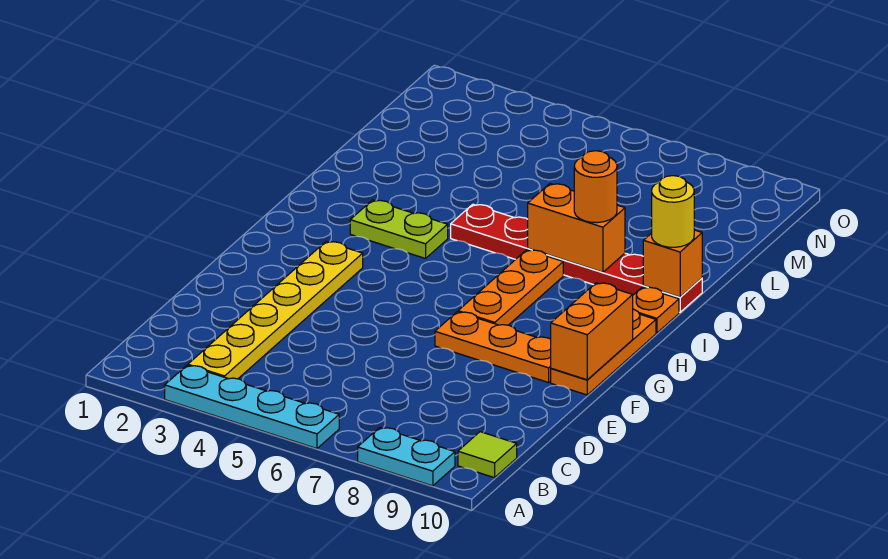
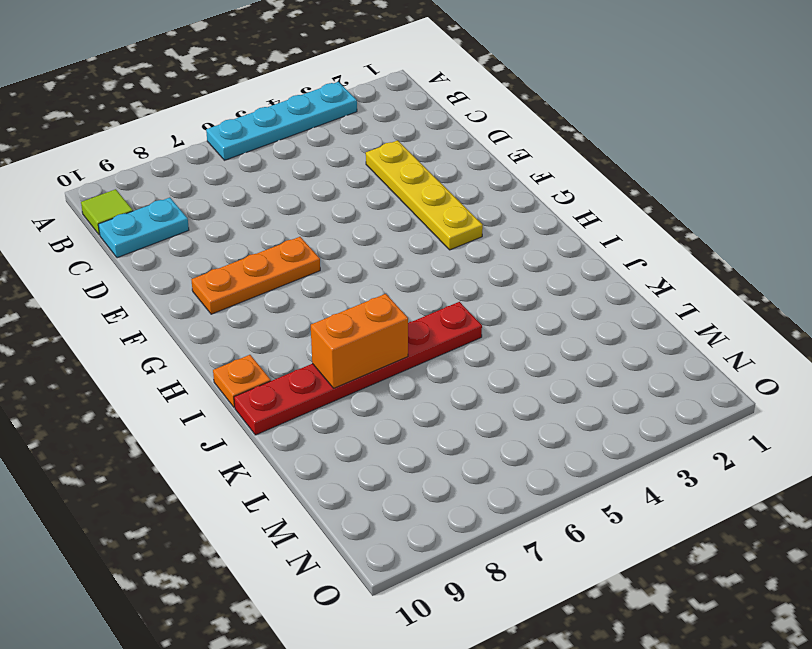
cyan 1x2 plate [98,198,189,258] -> cyan 1x2 plate moved to [358,427,455,486]
yellow 1x4 plate [366,141,483,250] -> yellow 1x6 plate [188,241,363,379]
none -> orange 1x3 plate [551,309,656,395]
none -> orange 1x3 plate [458,250,563,325]
none -> lime 1x2 plate [350,200,448,259]

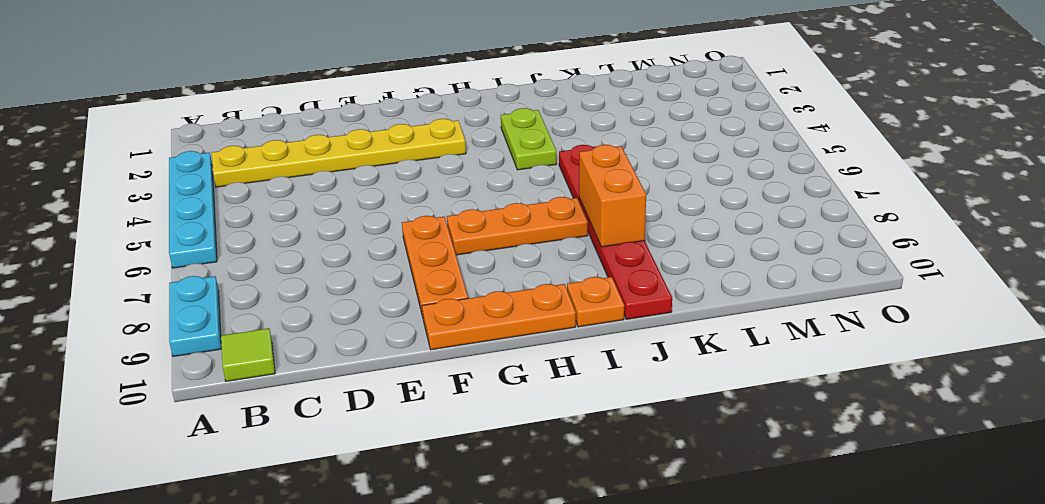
none -> orange 1x2 brick [551,283,633,380]
none -> orange 1x1 brick [643,230,702,297]
none -> orange 1x1 round brick [574,151,617,223]

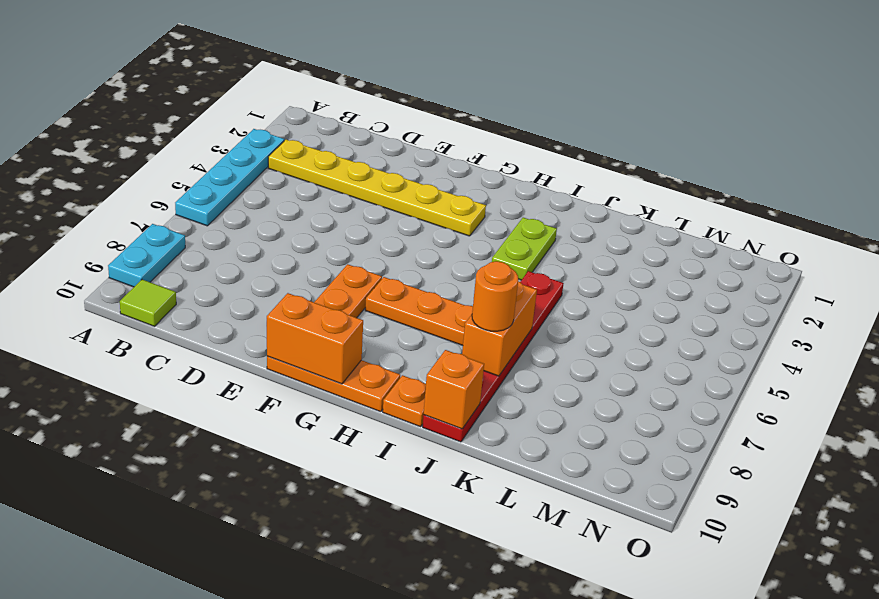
none -> yellow 1x1 round brick [652,176,694,247]

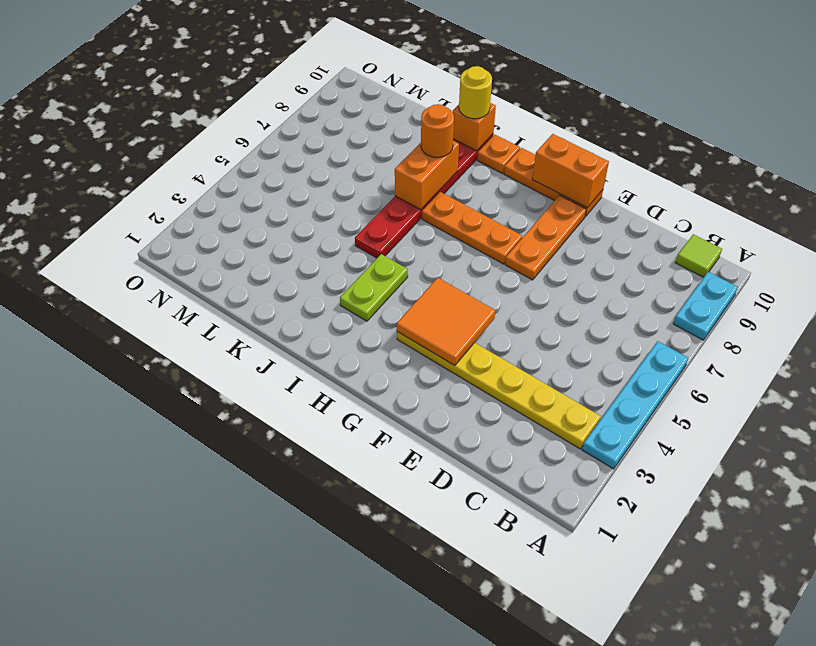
orange 2x2 tile [397,278,495,366] -> none

